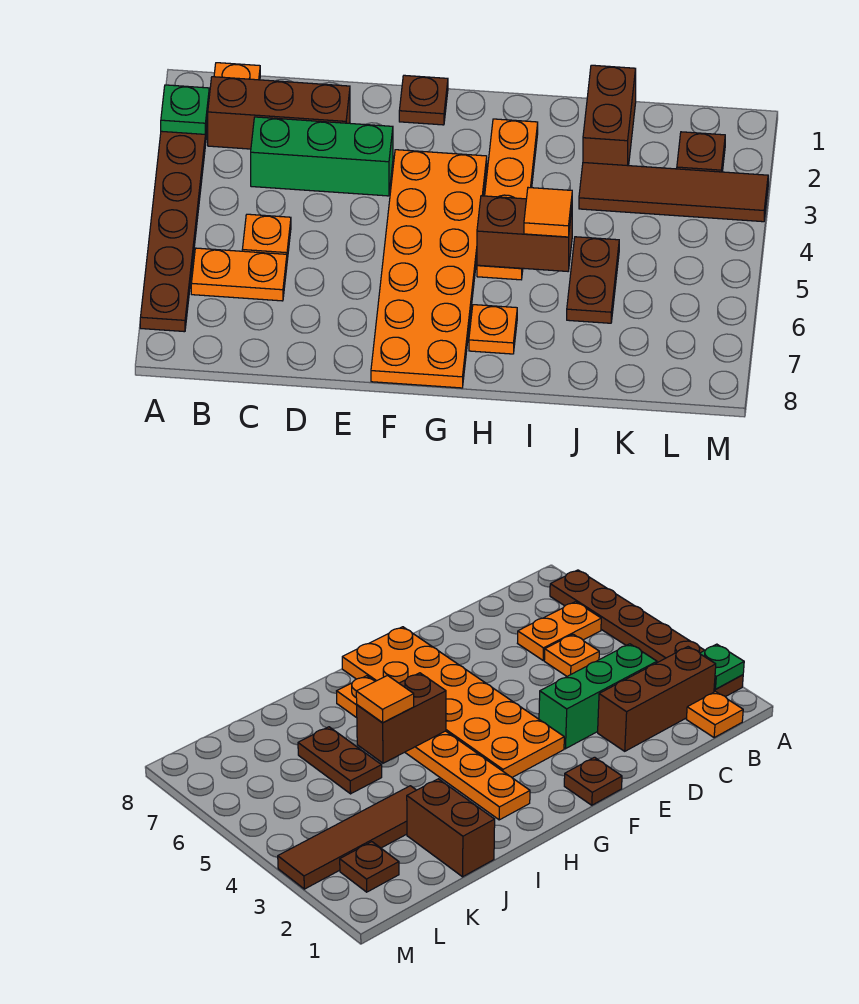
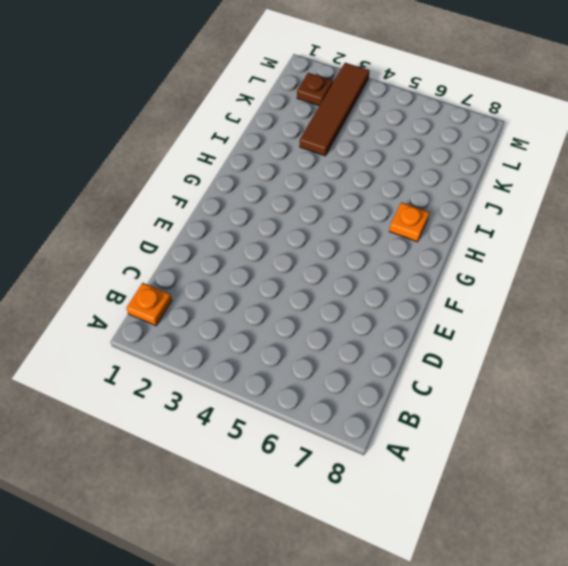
none -> brown 1x6 plate [140,117,208,332]
none -> brown 1x3 brick [207,77,350,149]
none -> orange 1x2 plate [191,248,287,301]

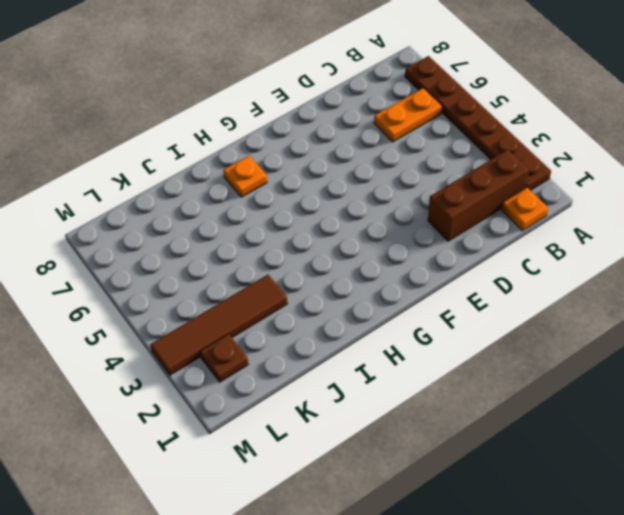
none -> green 1x3 brick [251,117,393,196]
none -> orange 1x1 plate [242,214,291,260]
none -> brown 1x1 plate [399,75,448,125]

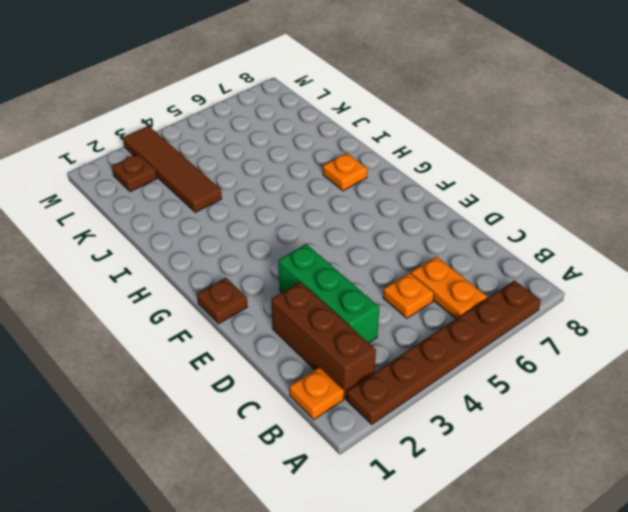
none -> orange 2x6 plate [371,150,487,388]
none -> orange 1x4 plate [477,119,538,280]
none -> brown 1x2 brick [583,65,636,166]

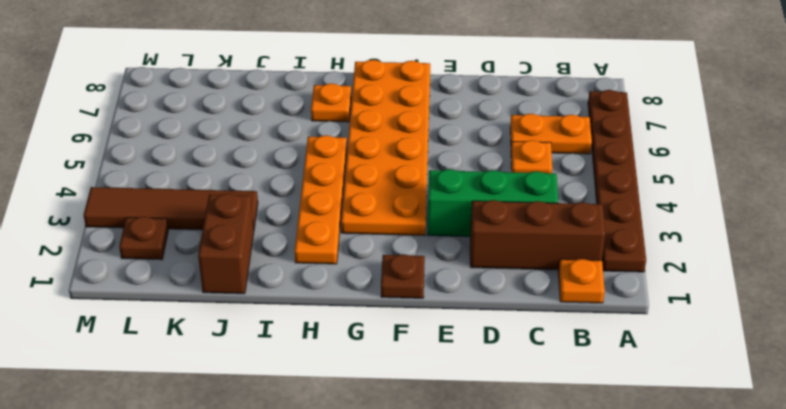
none -> brown 1x2 plate [567,237,619,323]
none -> green 1x1 plate [161,85,209,134]
none -> brown 1x2 brick [477,196,572,271]

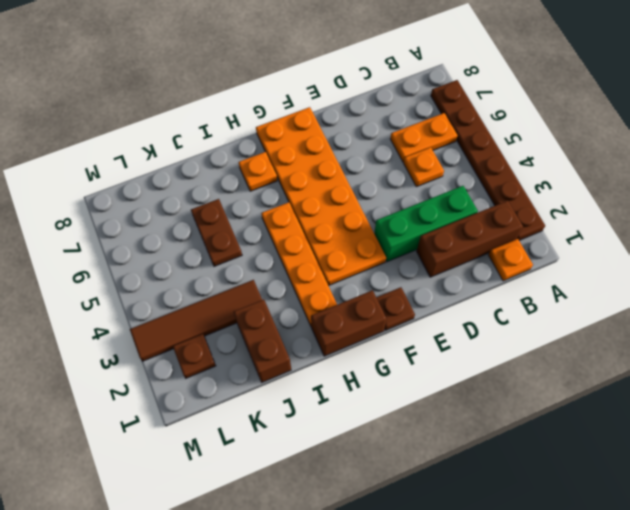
brown 1x2 brick [311,290,387,356] -> brown 1x2 brick moved to [477,196,572,271]
none -> green 1x1 plate [161,85,209,134]
none -> orange 1x1 tile [524,188,572,237]

